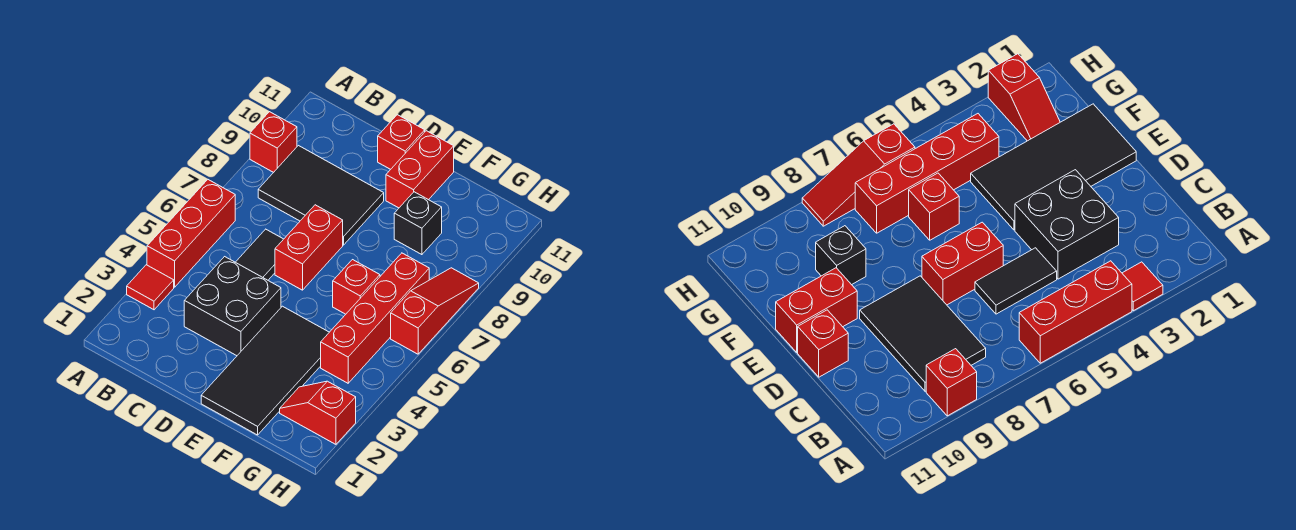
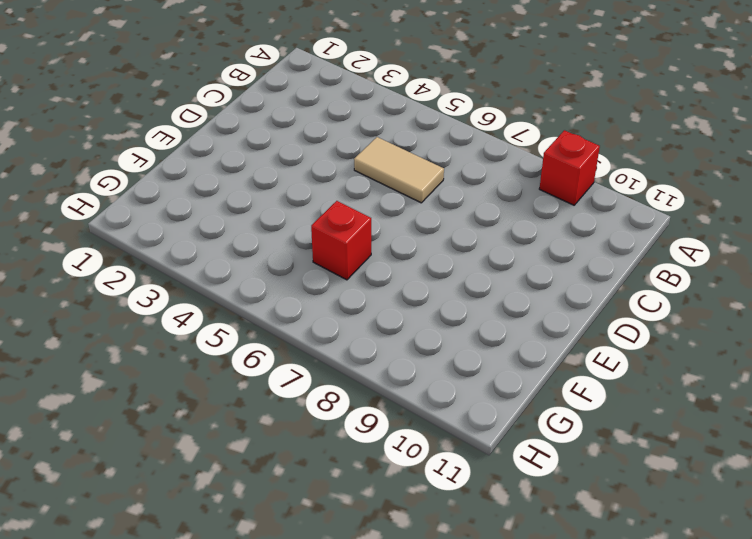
tan 1x2 tile [354,137,444,203] -> black 1x2 tile [236,229,283,280]
none -> red 1x1 tile [127,265,174,310]
none -> red 1x3 brick [147,180,235,287]
none -> black 2x3 tile [258,146,384,245]

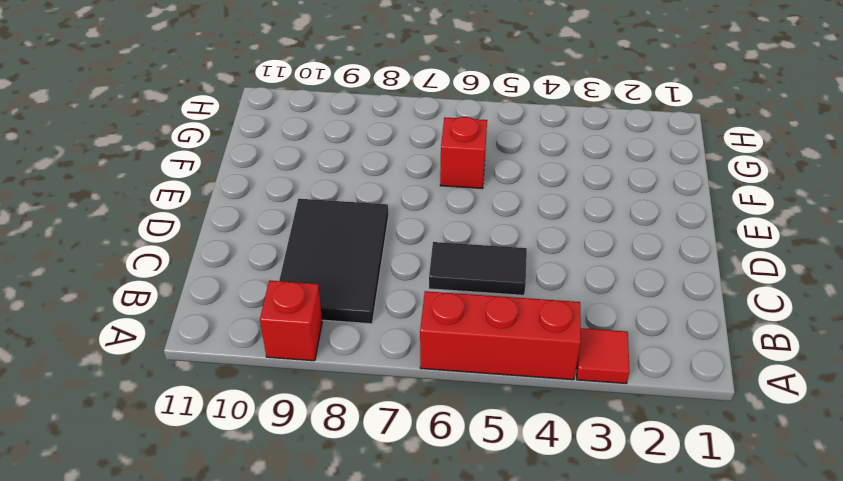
none -> black 2x2 brick [184,257,281,356]
none -> red 1x2 brick [275,205,343,290]
none -> red 1x1 brick [378,115,425,169]

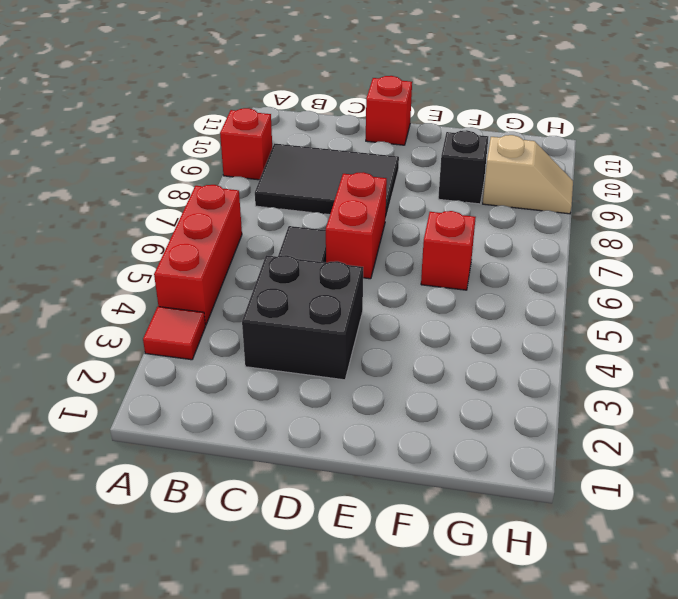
tan 1x2 slope [483,135,573,214] -> none
none -> black 2x4 tile [201,306,329,435]
none -> red 1x2 brick [386,131,454,208]
none -> red 1x2 slope [280,381,356,444]

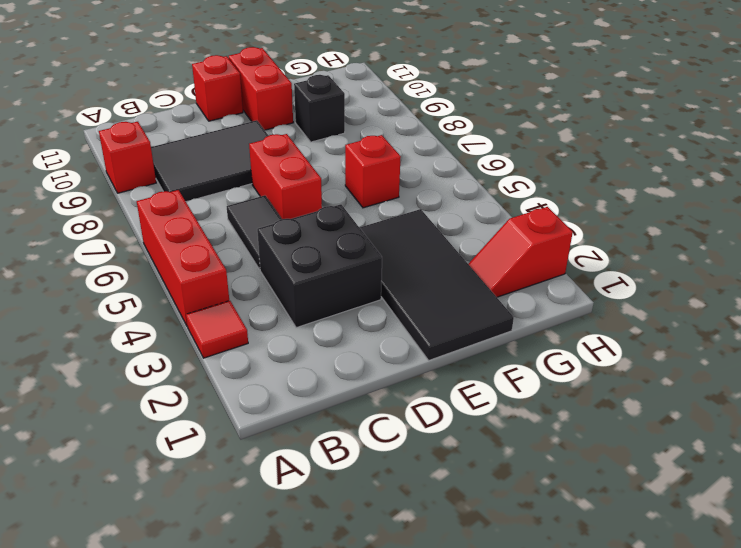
none -> red 1x4 brick [321,253,429,383]
none -> red 1x3 slope [391,268,479,354]

